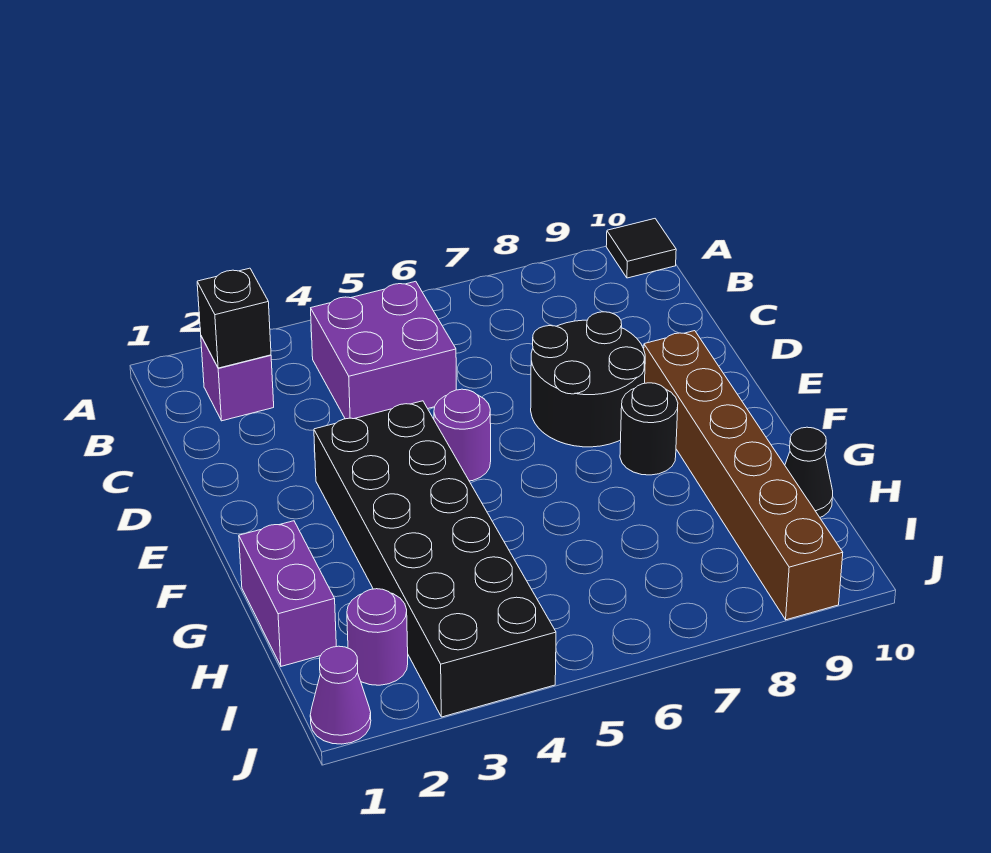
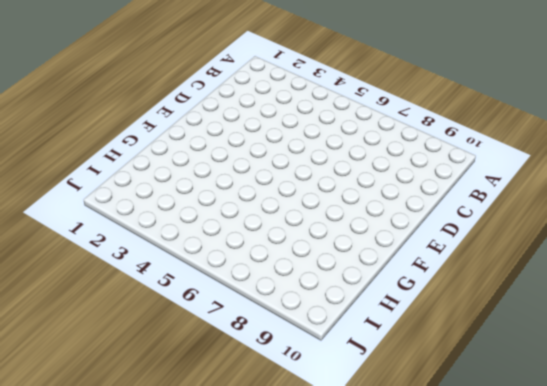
none -> black 1x1 tile [606,219,676,278]
none -> purple 1x1 brick [201,336,274,421]
none -> purple 2x2 brick [311,281,456,419]

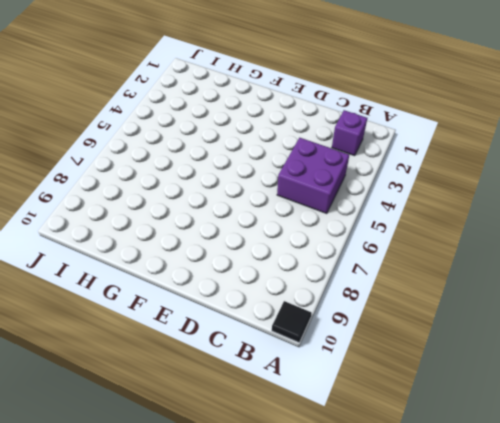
none -> black 2x2 round brick [531,312,645,447]
none -> black 2x6 brick [314,401,556,717]
none -> purple 1x1 round brick [434,389,491,481]

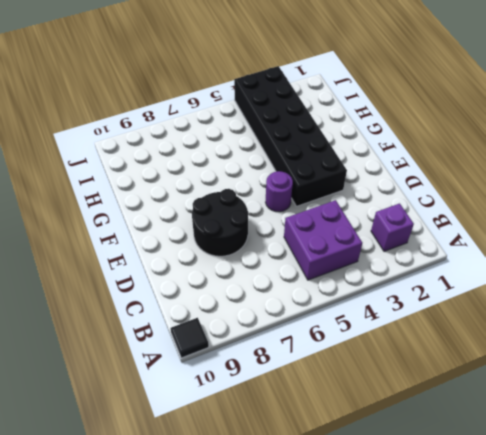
none -> brown 1x6 brick [644,331,843,620]
none -> black 1x1 round brick [620,383,678,475]
none -> purple 1x2 brick [239,521,336,666]

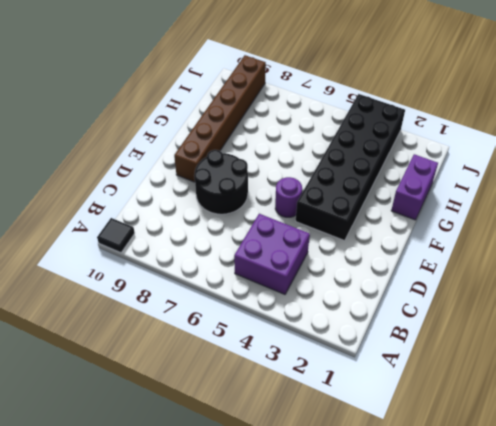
none -> purple 1x1 brick [201,336,274,421]
none -> black 1x1 round brick [620,383,678,475]
none -> black 1x1 cone [785,427,833,517]

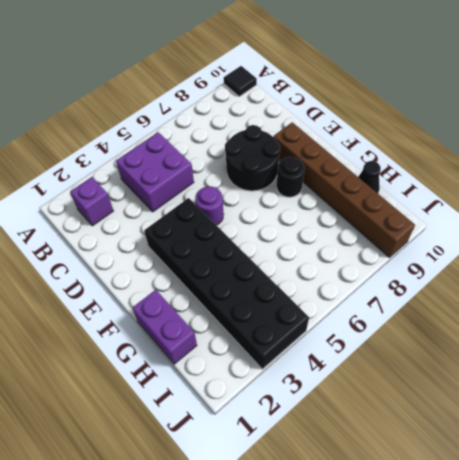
none -> purple 1x1 round brick [347,589,408,685]
none -> purple 1x1 cone [310,646,371,744]
none -> black 1x1 brick [197,268,271,368]

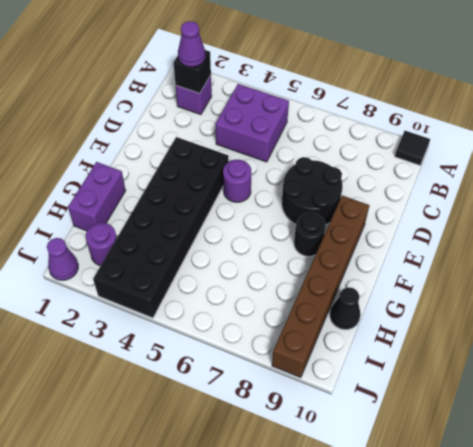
purple 1x1 cone [178,21,206,67] -> none

